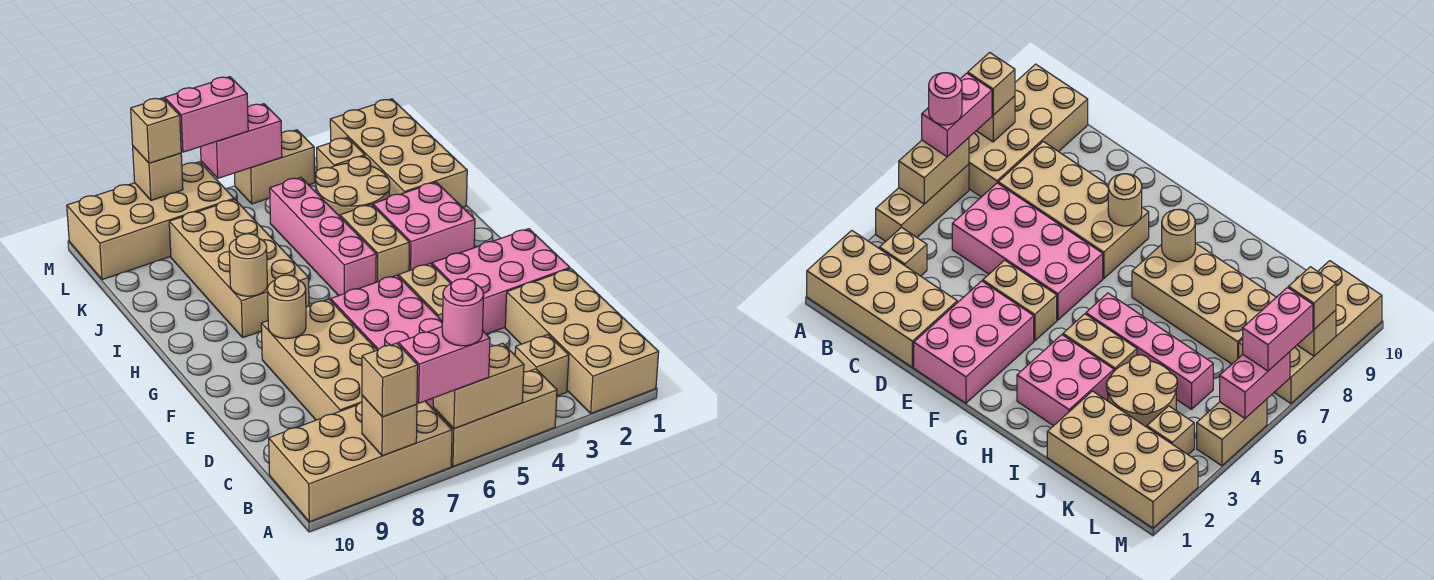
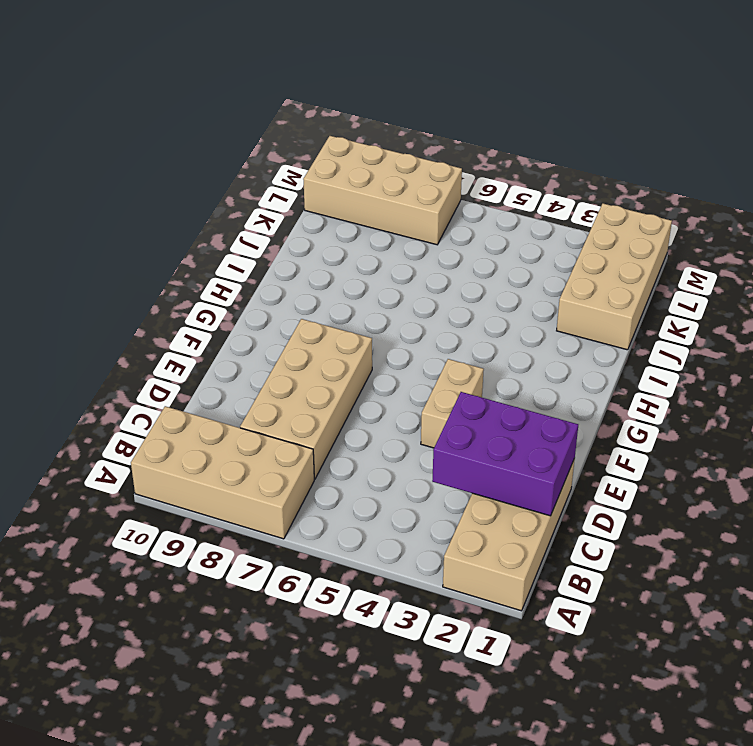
purple 2x3 brick [432,392,578,516] -> none
none -> tan 1x3 brick [433,369,557,467]
none -> tan 1x1 brick [515,335,569,396]
none -> pink 2x4 brick [331,275,442,409]

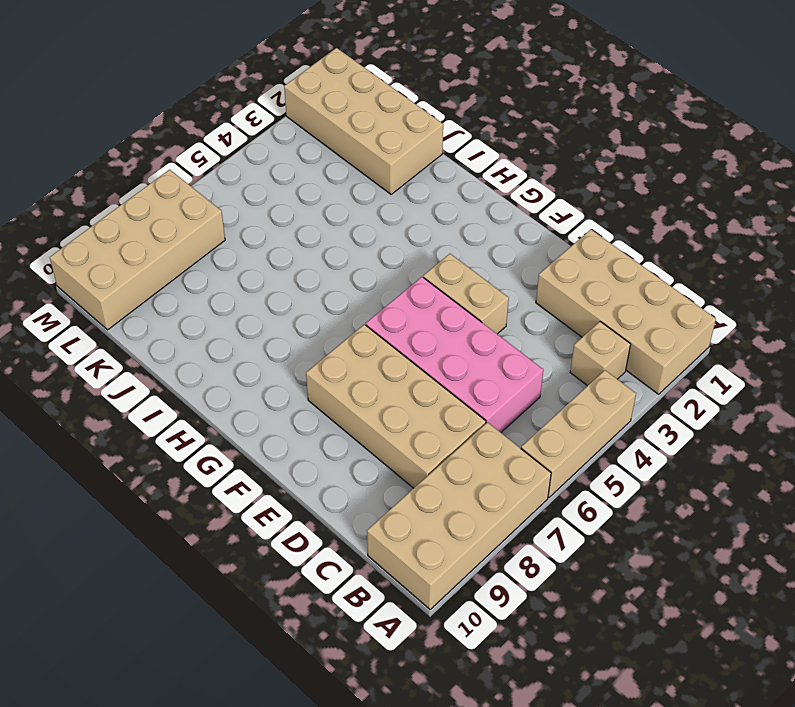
none -> pink 2x3 brick [432,229,570,334]
none -> pink 2x2 brick [373,182,475,271]
none -> tan 1x2 brick [340,204,409,282]

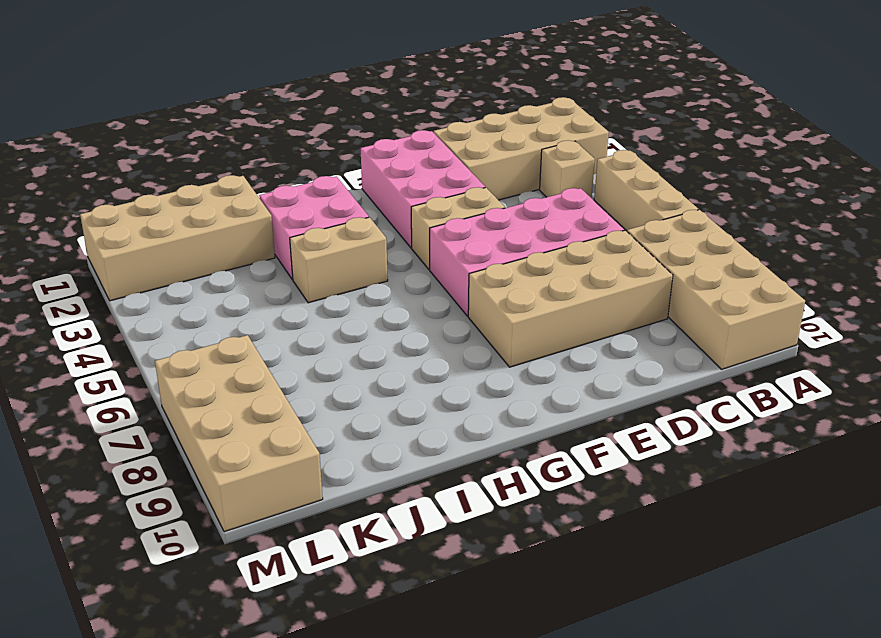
none -> pink 1x4 brick [270,177,376,296]
none -> tan 2x4 brick [169,199,309,338]
none -> tan 2x2 round brick [316,157,390,216]

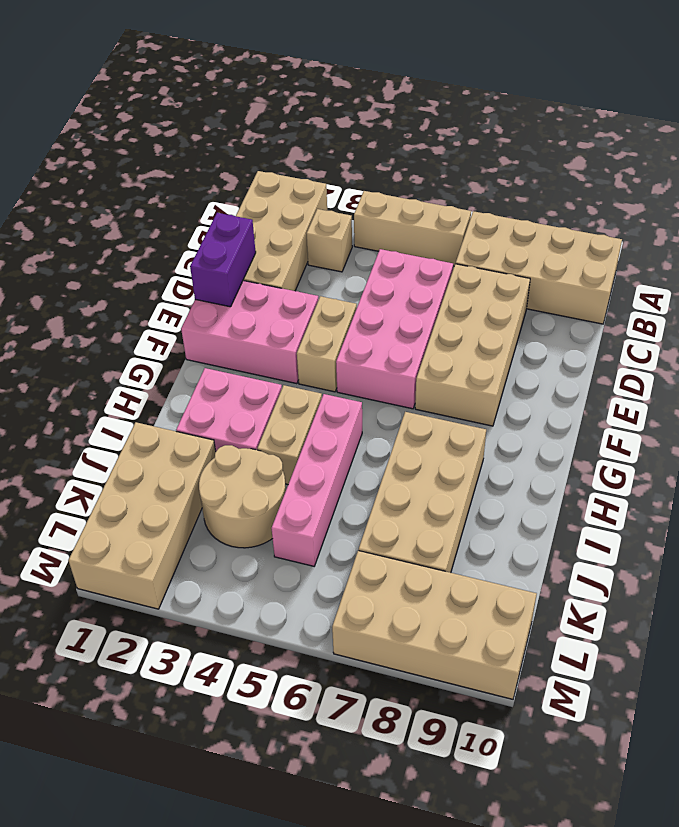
purple 1x2 brick [190,213,256,307] -> none
none -> tan 1x1 brick [317,138,365,171]
none -> tan 1x2 brick [235,130,315,204]
none -> tan 1x2 brick [433,343,524,428]

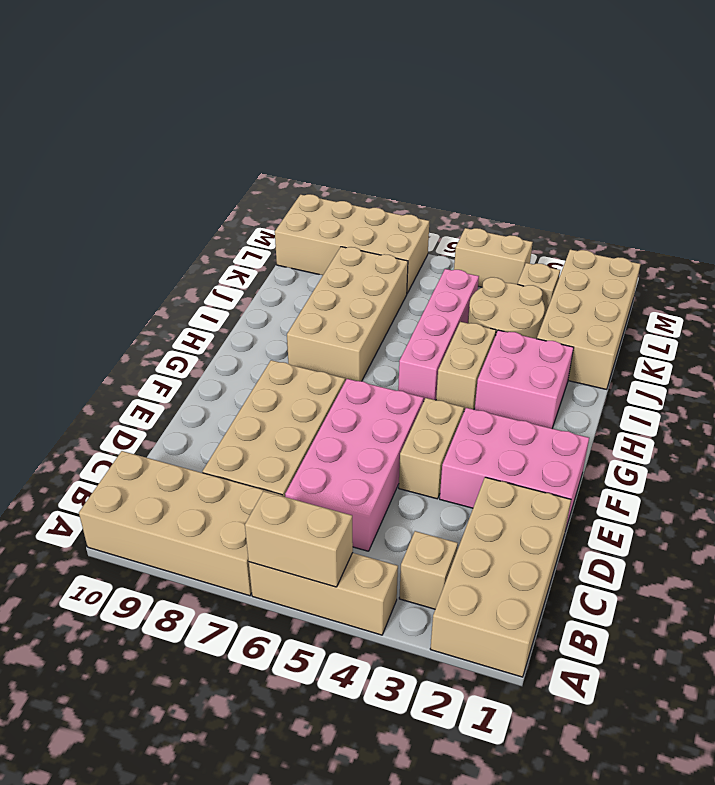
none -> tan 1x1 brick [362,395,417,456]
none -> tan 1x1 round brick [268,275,306,339]
none -> tan 1x1 round brick [229,234,267,296]

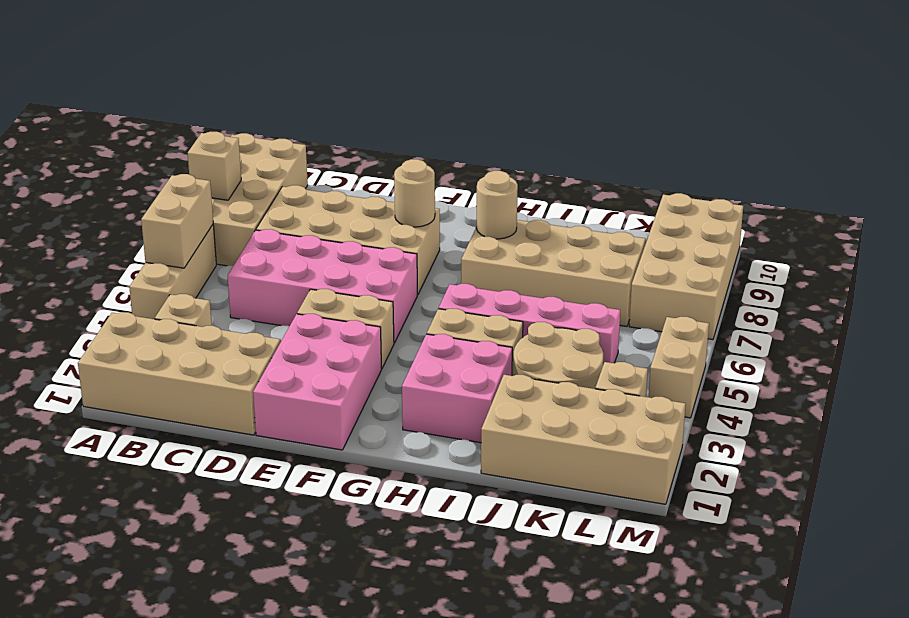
none -> pink 1x2 brick [201,104,282,178]
none -> tan 1x1 brick [133,146,183,200]
none -> pink 1x2 brick [399,327,490,403]

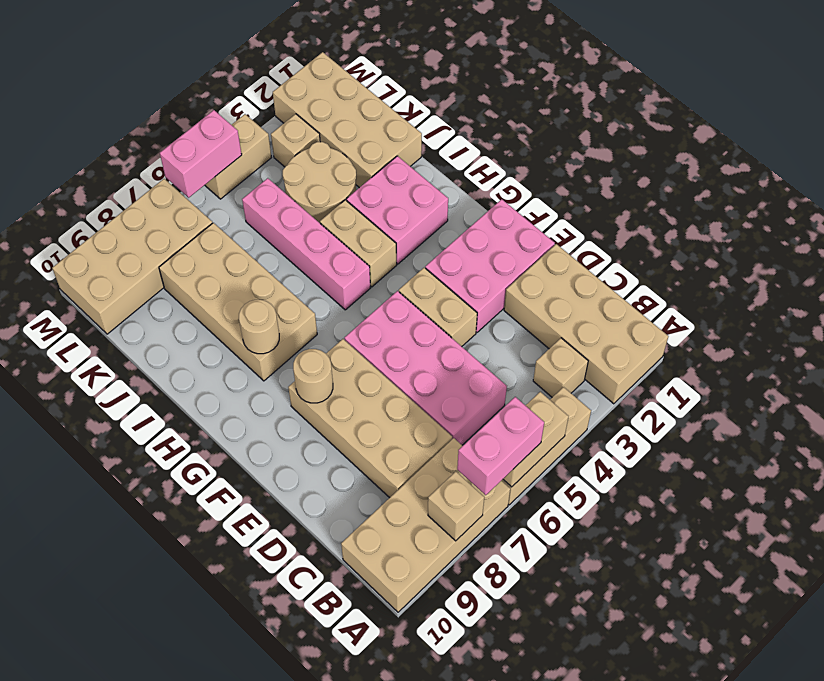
none -> tan 1x1 brick [133,146,183,200]
none -> tan 1x1 brick [362,343,418,417]
none -> pink 1x2 brick [165,77,248,152]

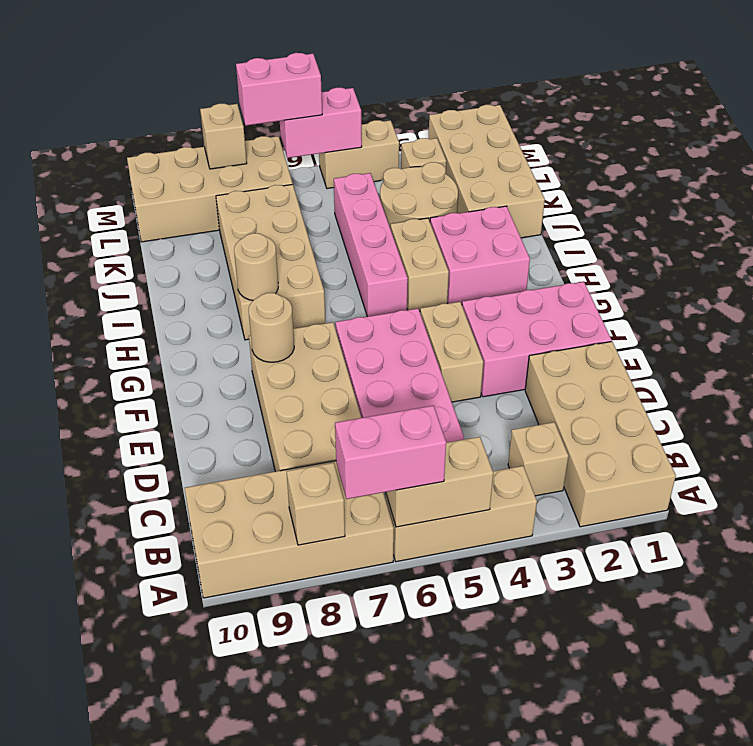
none -> tan 1x1 brick [362,343,418,417]
none -> tan 1x1 brick [131,98,181,163]
none -> pink 1x1 round brick [442,279,484,346]

